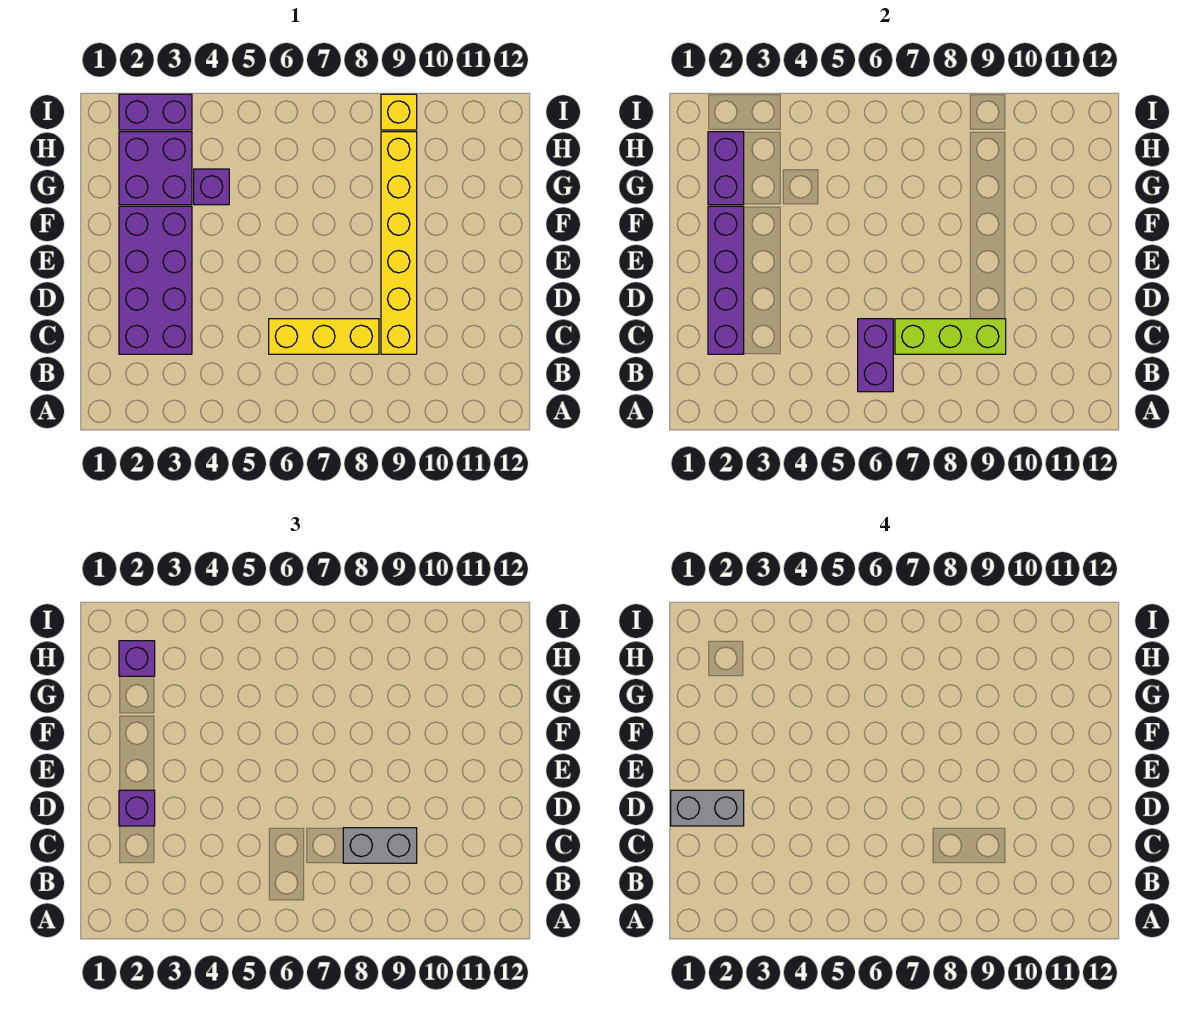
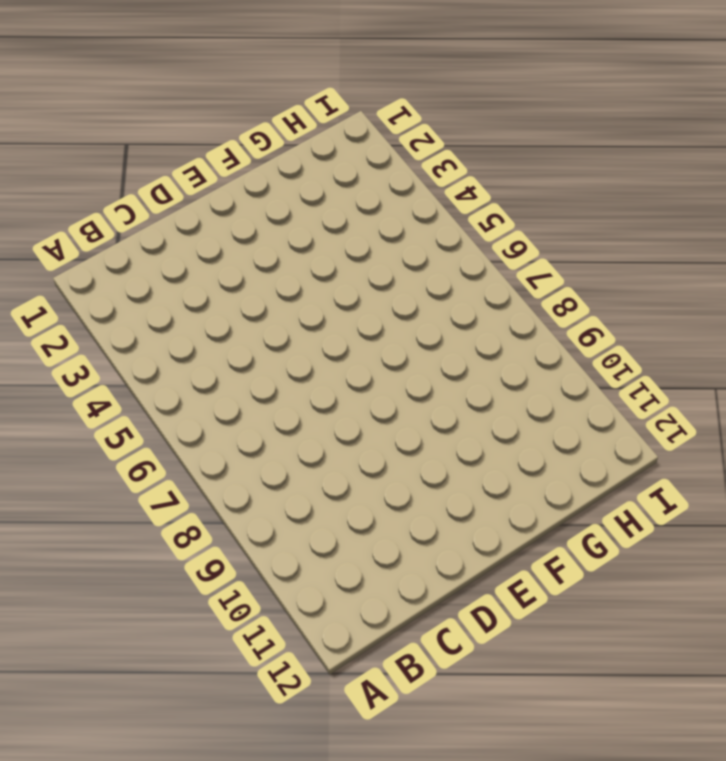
none -> purple 2x4 brick [119,206,192,354]
none -> yellow 1x3 brick [269,319,379,354]
none -> yellow 1x6 brick [381,132,417,354]

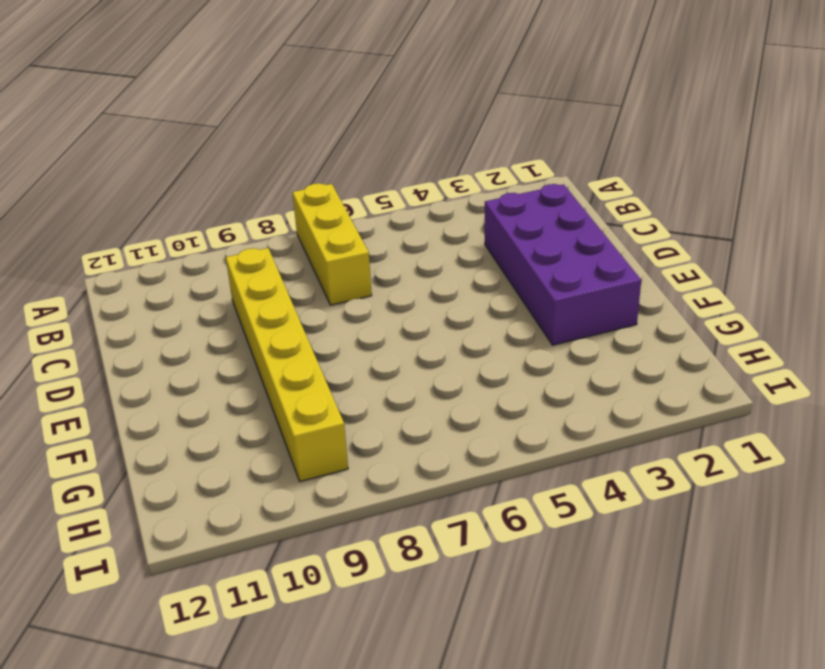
yellow 1x3 brick [292,183,372,305] -> yellow 1x3 brick turned to [269,319,379,354]
none -> purple 2x2 brick [119,132,192,205]
none -> purple 1x1 brick [194,169,229,205]
none -> purple 1x2 brick [119,94,192,130]

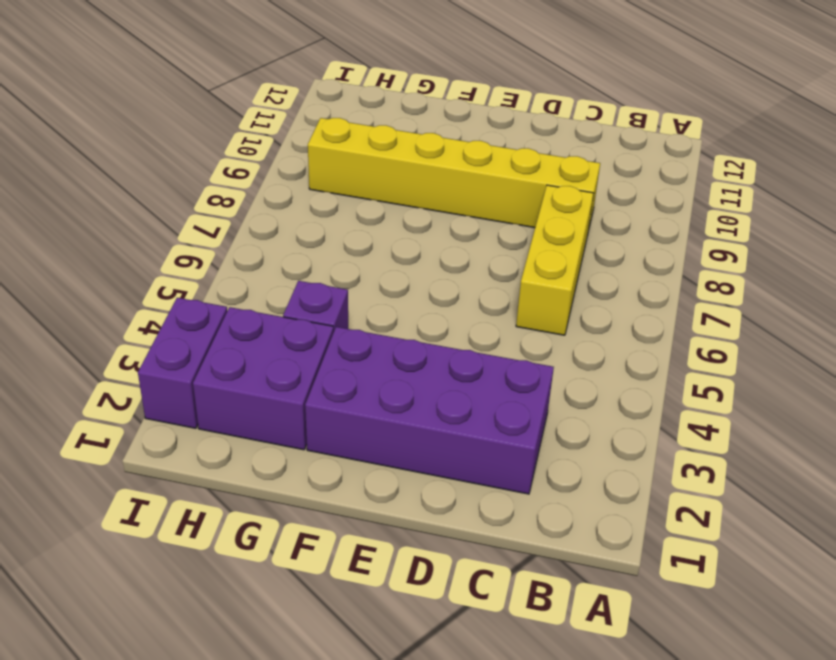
none -> yellow 1x1 brick [381,94,417,130]
none -> purple 1x2 brick [858,319,893,392]
none -> purple 1x4 brick [708,206,744,354]

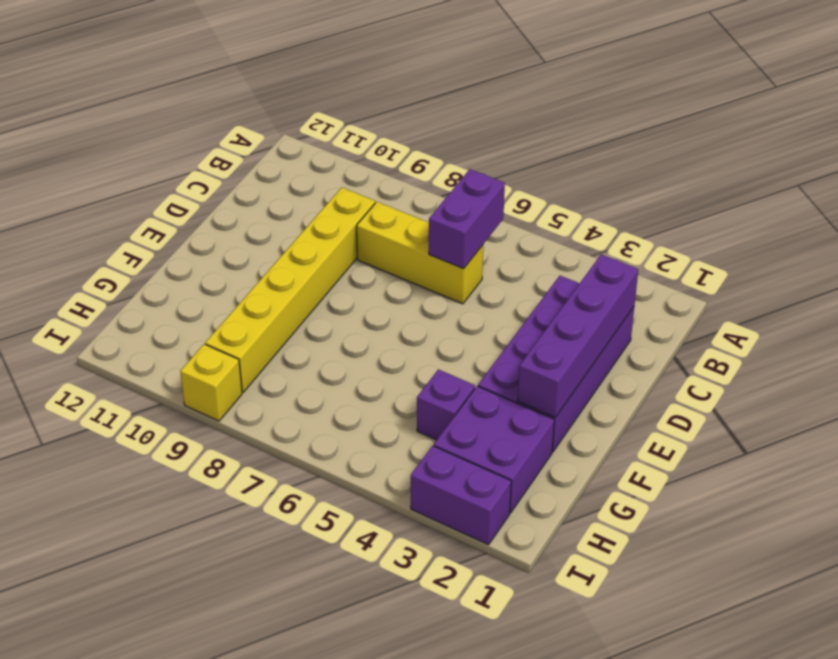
none -> lime 1x3 brick [895,319,1006,354]
none -> purple 1x2 brick [708,132,744,205]
none -> grey 1x2 brick [343,828,417,863]

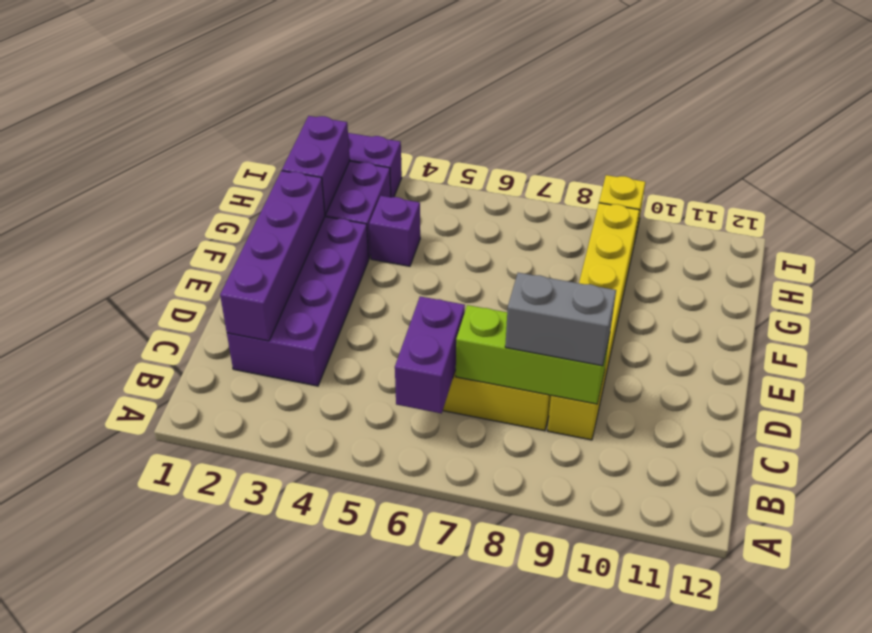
none -> purple 1x1 brick [119,790,155,826]
none -> purple 1x1 brick [119,641,155,676]
none -> grey 1x2 brick [671,790,744,826]

